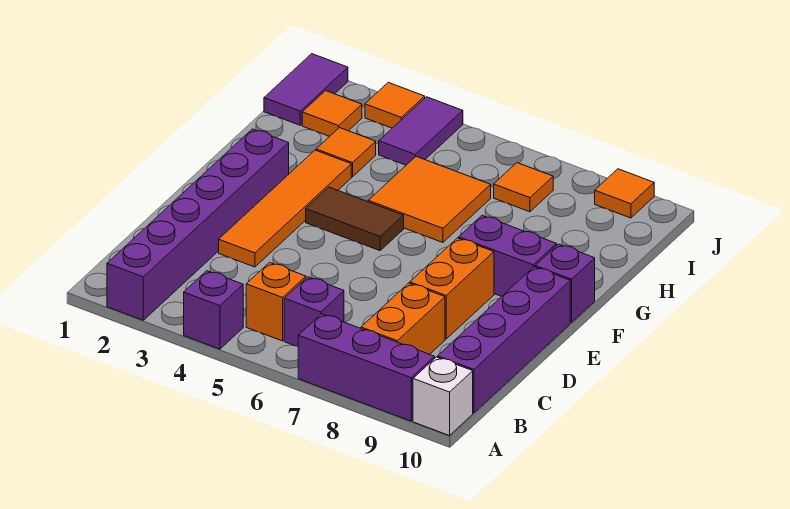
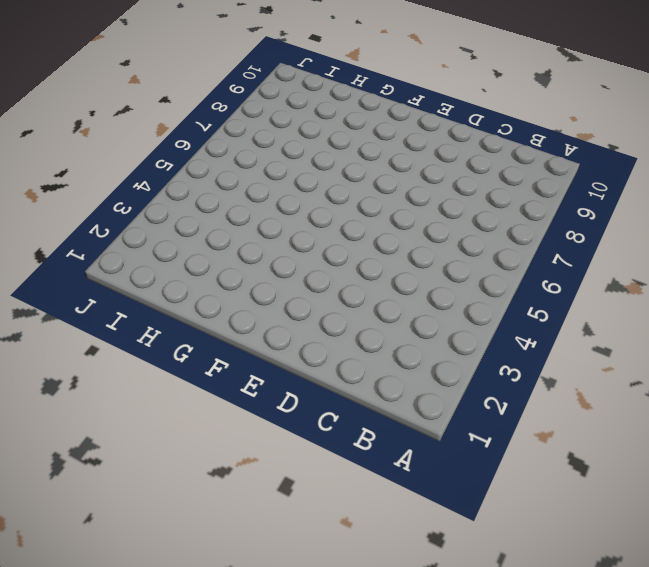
none -> purple 1x6 brick [107,129,289,320]
none -> purple 1x1 brick [184,271,243,349]
none -> purple 1x3 brick [298,314,435,421]

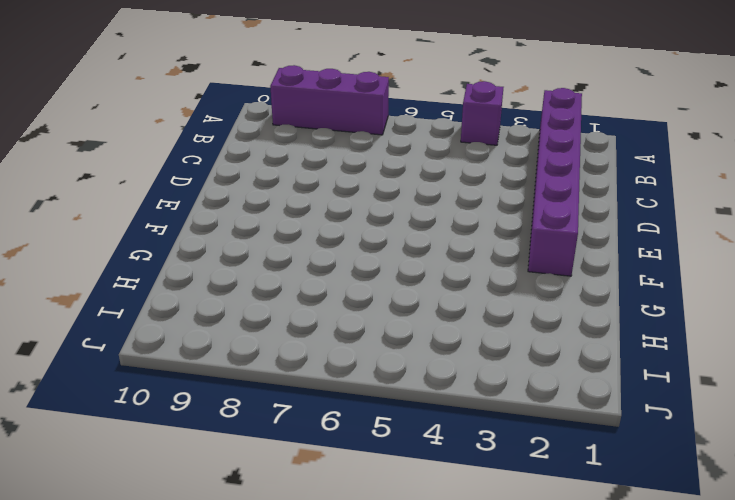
none -> white 1x1 brick [413,357,473,436]
none -> orange 1x1 brick [246,263,306,341]
none -> purple 1x1 brick [284,277,344,347]

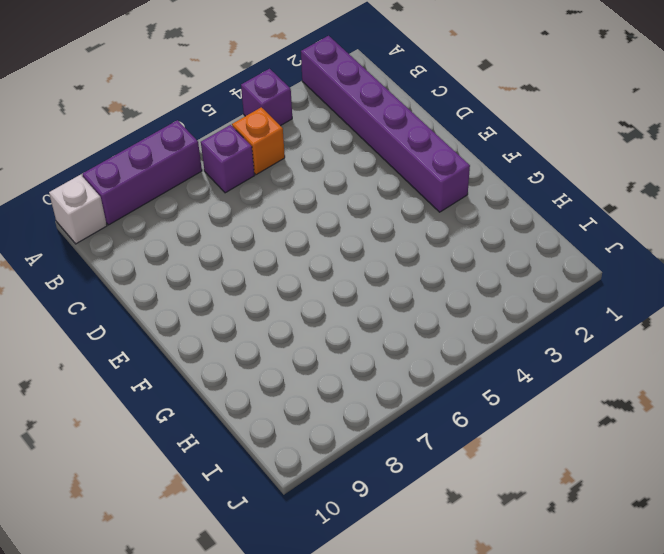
none -> orange 1x2 brick [361,283,445,354]
none -> purple 1x4 brick [438,267,570,413]
none -> orange 1x4 tile [219,150,351,267]

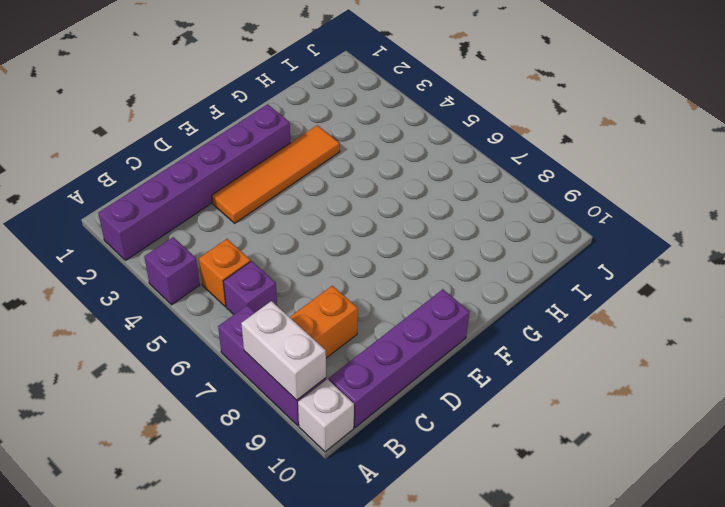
white 1x2 brick [241,301,326,400] -> none
none -> orange 1x2 brick [410,238,494,339]
none -> brown 1x2 tile [306,187,404,251]
none -> purple 1x2 brick [459,216,557,296]

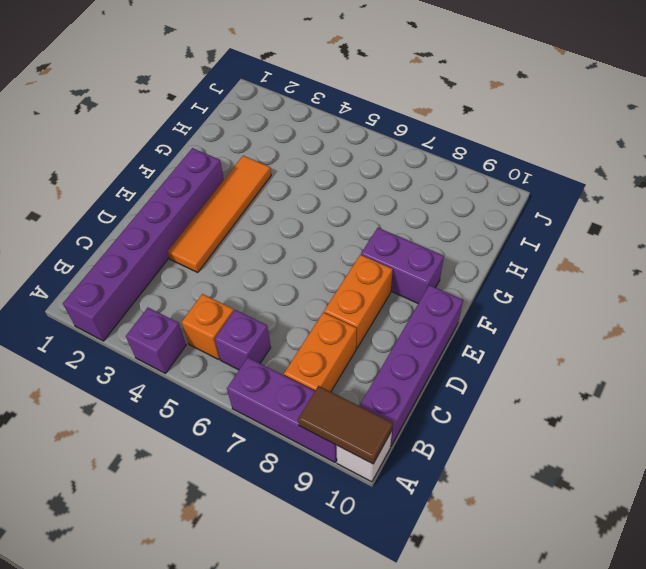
brown 1x2 tile [298,386,393,464] -> brown 1x2 tile moved to [306,187,404,251]
none -> purple 1x1 brick [535,244,595,323]
none -> orange 2x2 tile [368,157,491,243]
none -> orange 1x1 tile [316,128,376,177]

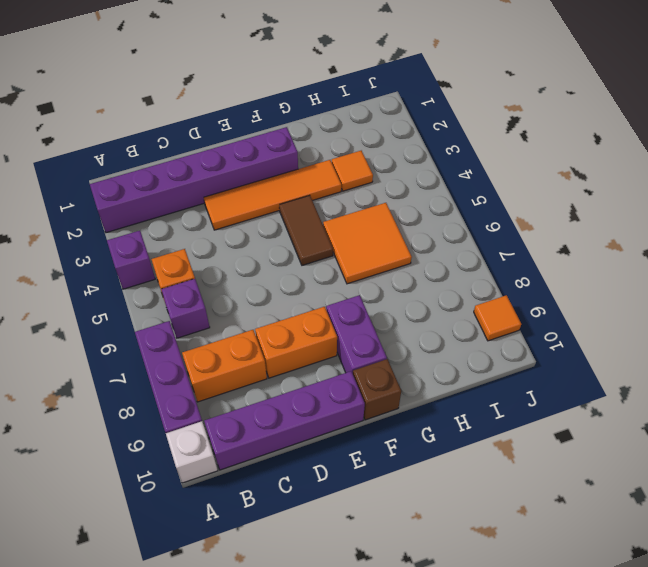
brown 1x1 brick [353,359,401,420] -> purple 1x1 brick [535,244,595,323]
none -> purple 1x2 tile [264,54,348,125]
none -> orange 1x1 tile [302,91,362,136]
none -> purple 1x2 tile [379,97,463,165]

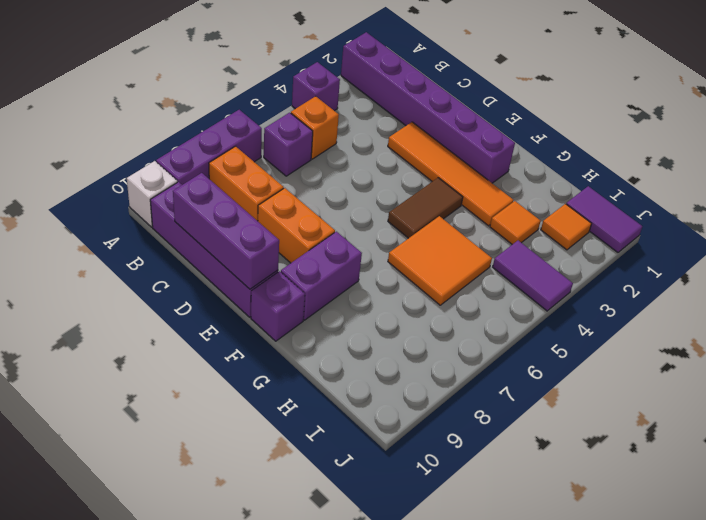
purple 1x3 brick [173,173,279,289] -> none
none -> orange 1x1 tile [494,163,553,212]
none -> orange 1x1 tile [365,82,425,128]
none -> orange 1x1 tile [595,169,654,218]

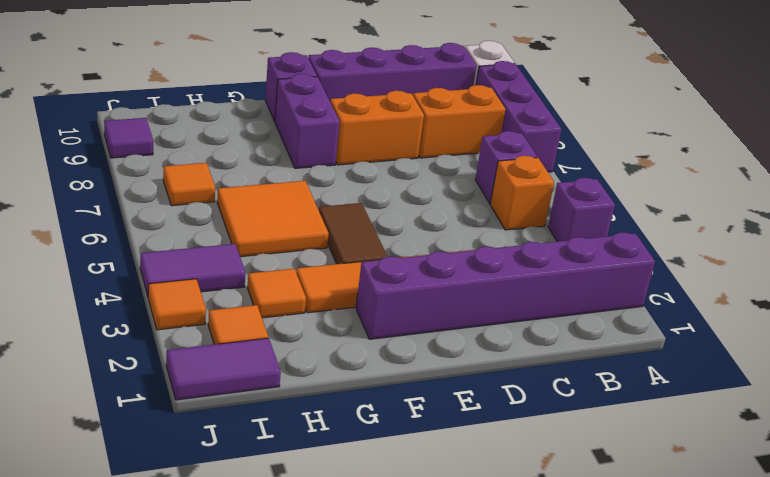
purple 1x1 tile [104,118,153,158] -> orange 1x1 tile [595,169,654,218]

